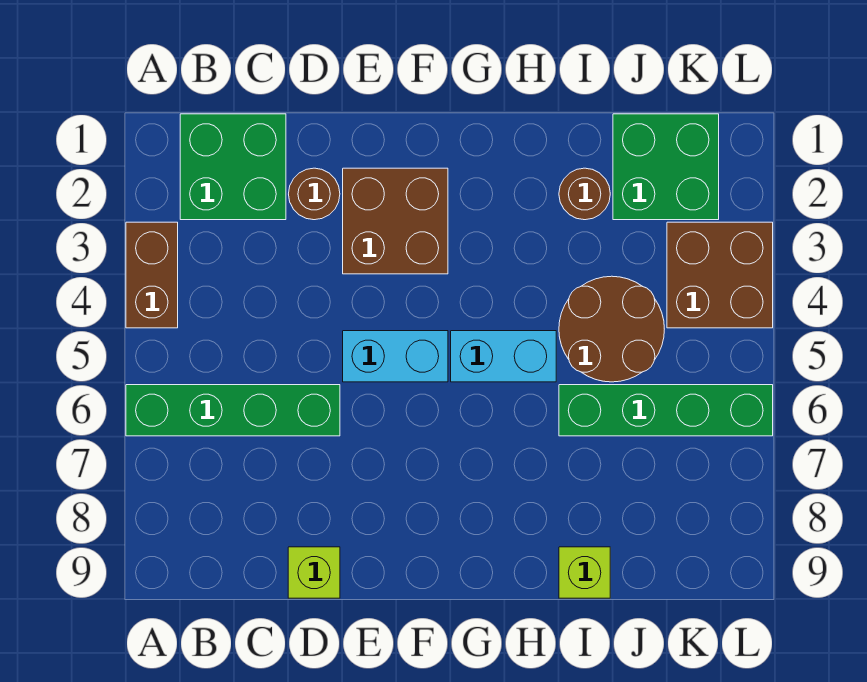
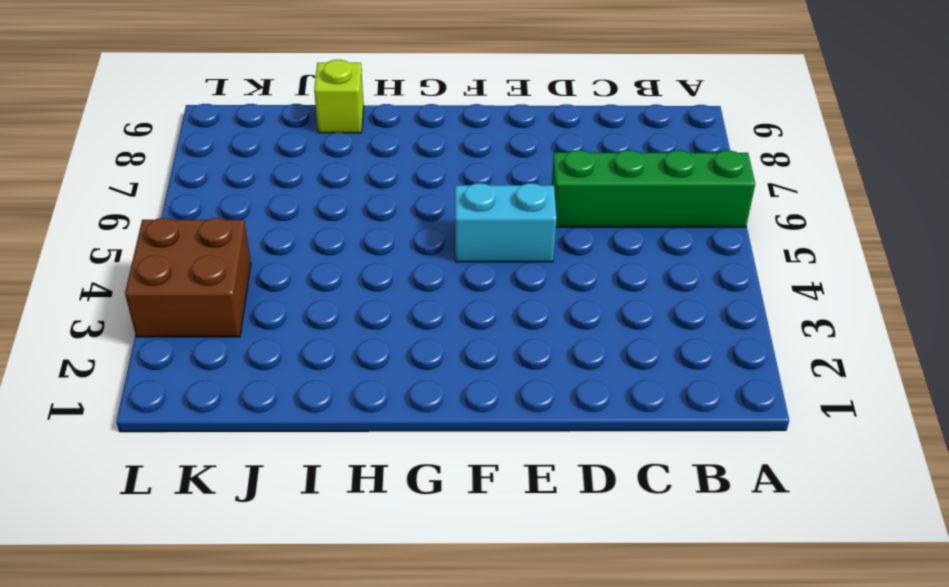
none -> brown 1x2 brick [126,222,178,328]
none -> green 2x2 brick [180,114,286,220]
none -> brown 1x1 round brick [289,168,340,220]

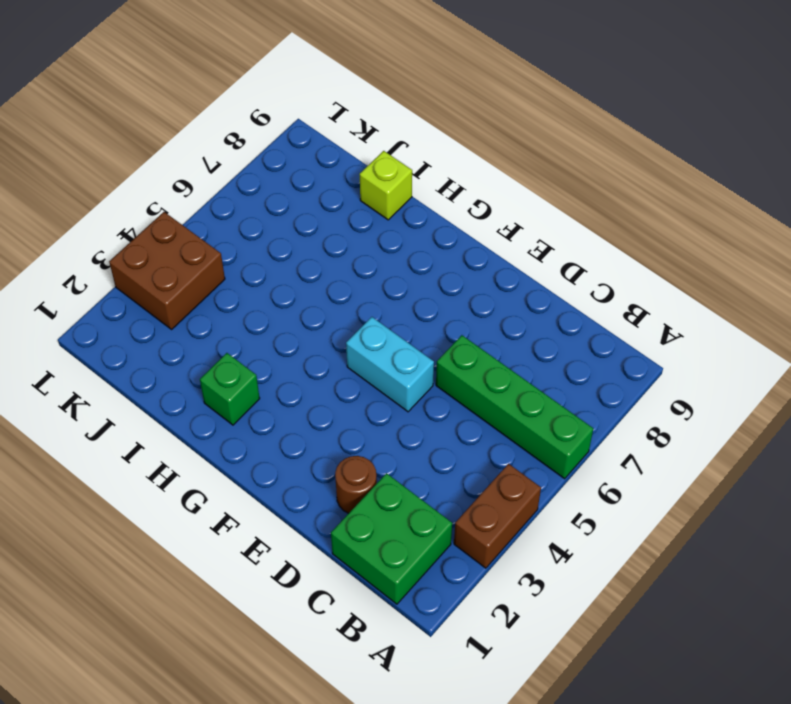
green 1x1 brick [200,353,260,425] -> none
none -> lime 1x1 brick [288,547,340,598]
none -> brown 2x2 brick [343,168,448,274]
none -> cyan 1x2 brick [451,331,556,382]

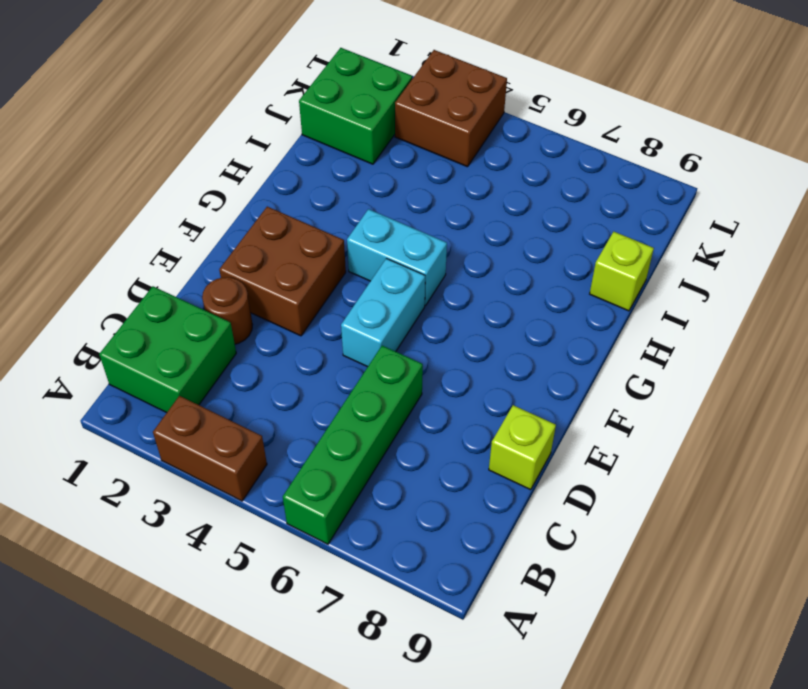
cyan 1x2 brick [347,209,447,305] -> cyan 1x2 brick turned to [451,331,556,382]
none -> brown 1x1 round brick [559,168,610,220]
none -> brown 2x2 round brick [559,276,664,382]
none -> green 1x4 brick [559,385,773,436]

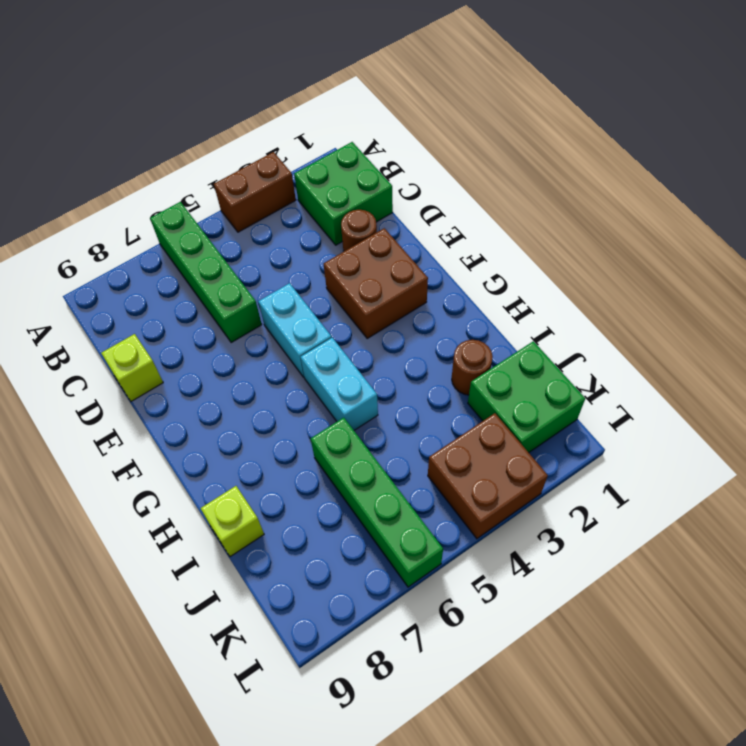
none -> brown 2x2 round brick [559,276,664,382]

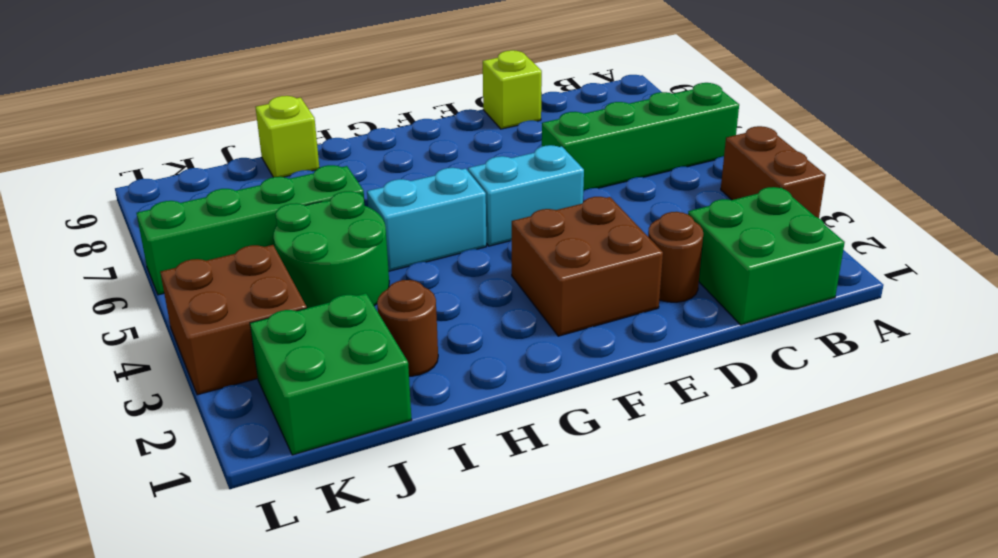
green 2x2 round brick [273,191,389,308] -> brown 2x2 round brick [559,276,664,382]

